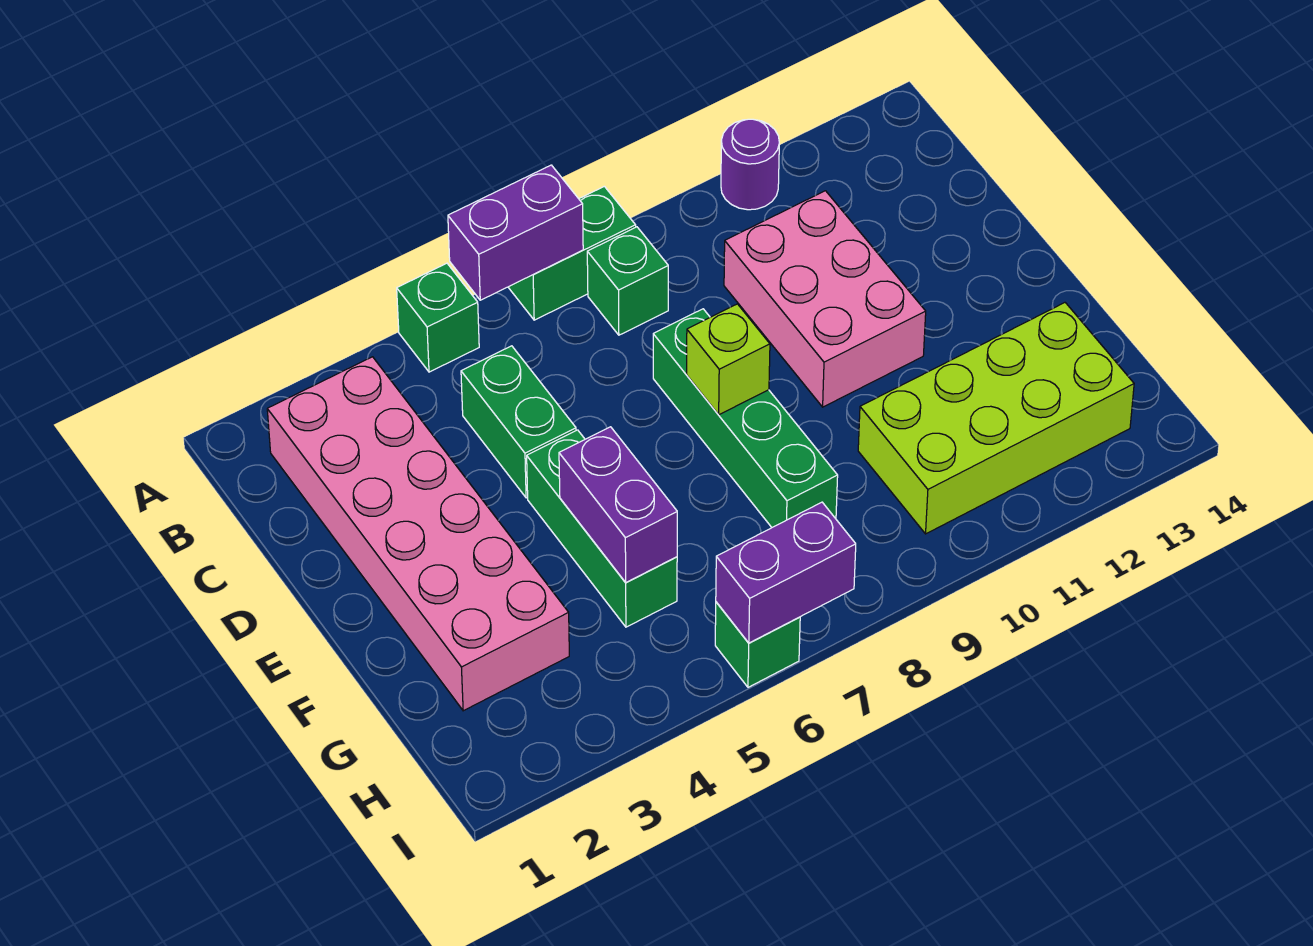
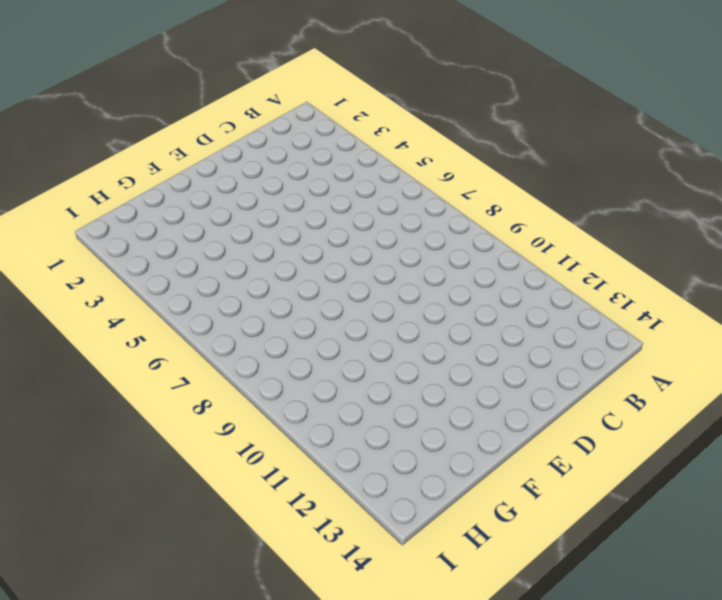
none -> green 1x1 brick [397,263,479,372]
none -> green 1x2 brick [508,186,636,320]
none -> purple 1x1 round brick [721,119,779,210]

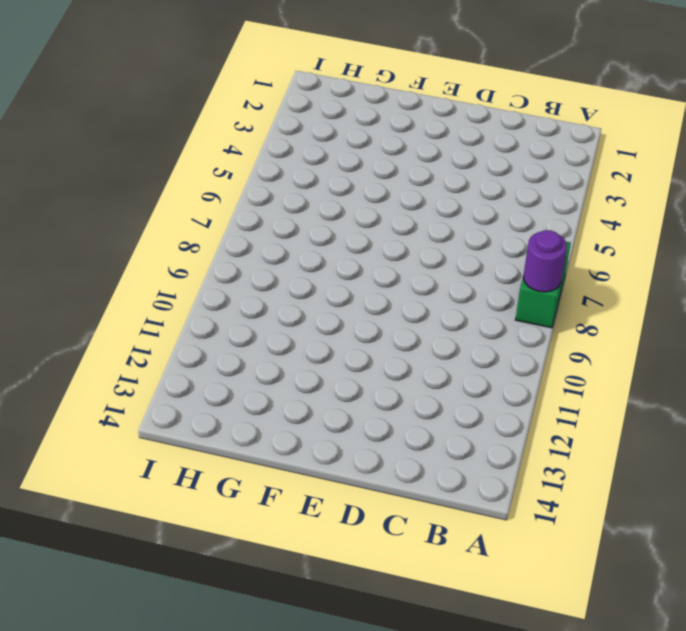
purple 1x1 round brick [524,230,567,292] -> purple 1x1 round brick moved to [721,119,779,210]
none -> green 1x1 brick [397,263,479,372]
none -> pink 2x6 brick [267,357,569,711]
none -> green 1x1 brick [587,227,668,335]

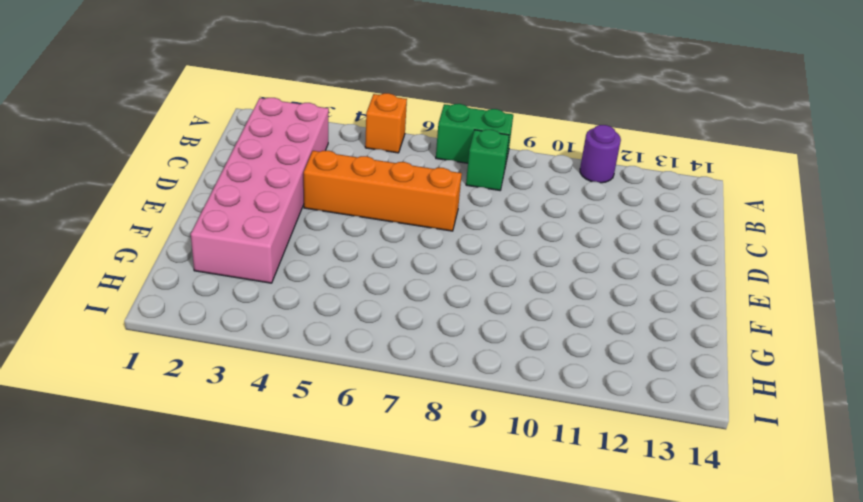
orange 1x1 brick [365,93,407,153] -> green 1x1 brick [397,263,479,372]
orange 1x4 brick [304,151,462,231] -> green 1x2 brick [461,346,576,498]
none -> pink 2x3 brick [724,191,926,407]
none -> green 1x4 brick [653,309,838,527]
none -> green 1x3 brick [527,430,677,627]

